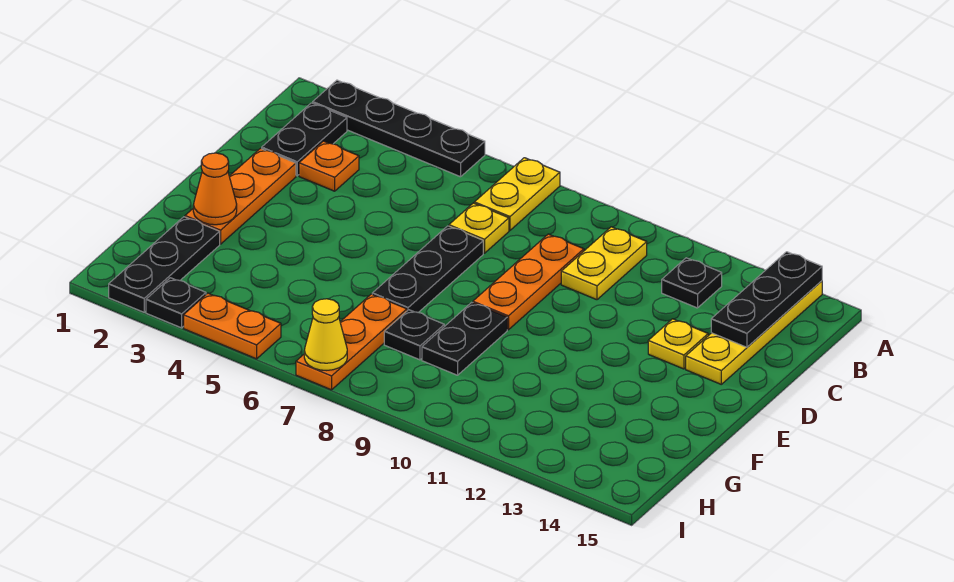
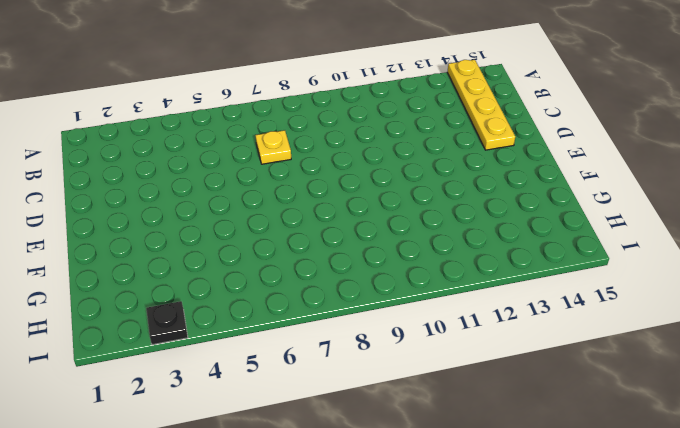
none -> black 1x4 plate [313,80,485,177]
none -> yellow 1x2 plate [474,158,560,230]
none -> black 1x2 plate [262,103,347,176]

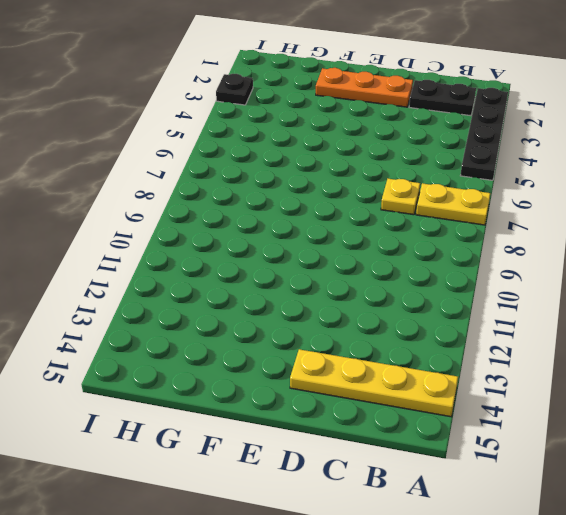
none -> yellow 1x2 plate [561,227,647,300]
none -> black 1x1 plate [662,258,722,308]
none -> orange 1x1 plate [299,141,359,191]

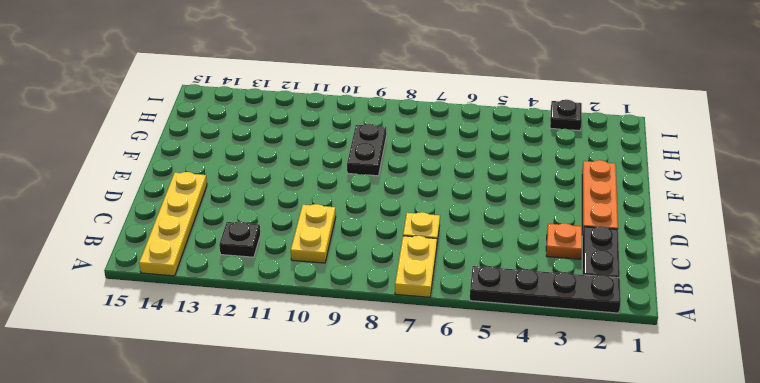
none -> orange 1x3 plate [473,234,584,330]
none -> black 1x3 plate [372,226,483,312]
none -> yellow 1x1 plate [648,319,708,369]

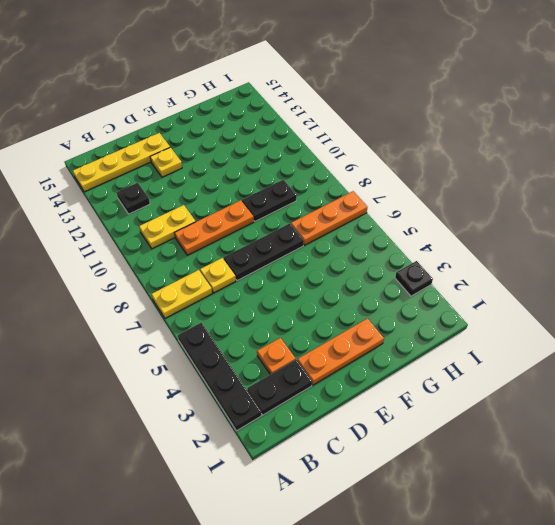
none -> black 1x3 plate [109,217,220,312]
none -> black 1x1 plate [384,310,444,360]
none -> orange 1x2 plate [184,293,281,359]

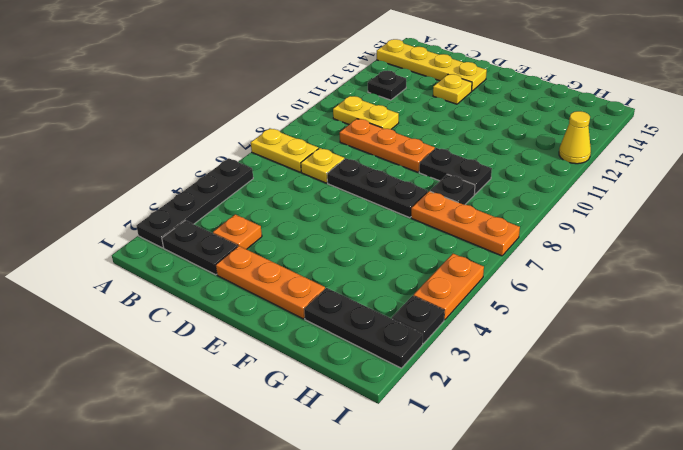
yellow 1x1 cone [559,111,591,164] -> yellow 1x1 cone moved to [304,299,347,370]
none -> black 1x3 plate [711,252,822,347]
none -> orange 1x1 cone [193,153,237,225]

